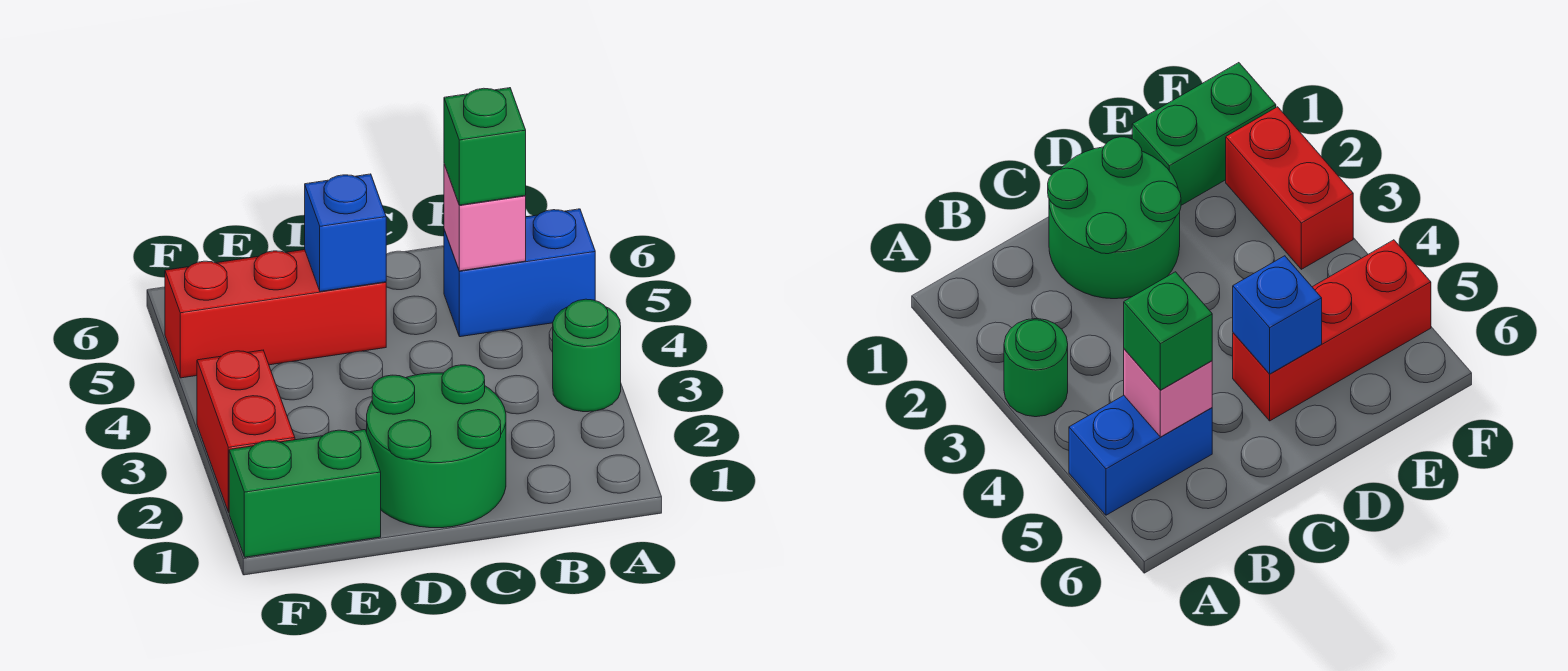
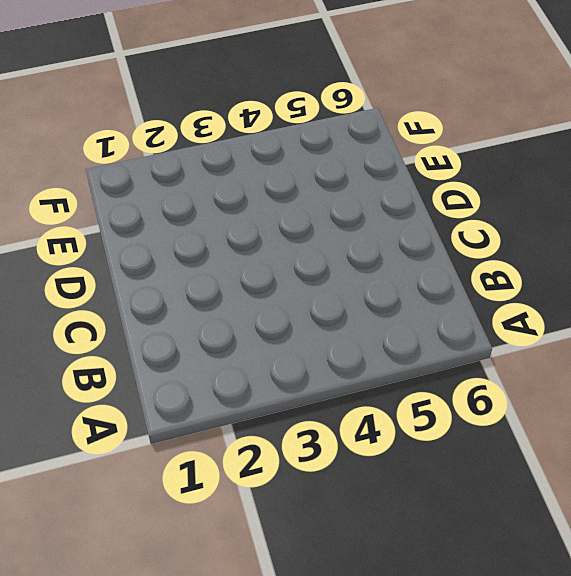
none -> green 1x1 round brick [553,299,621,412]
none -> blue 1x2 brick [444,209,595,337]

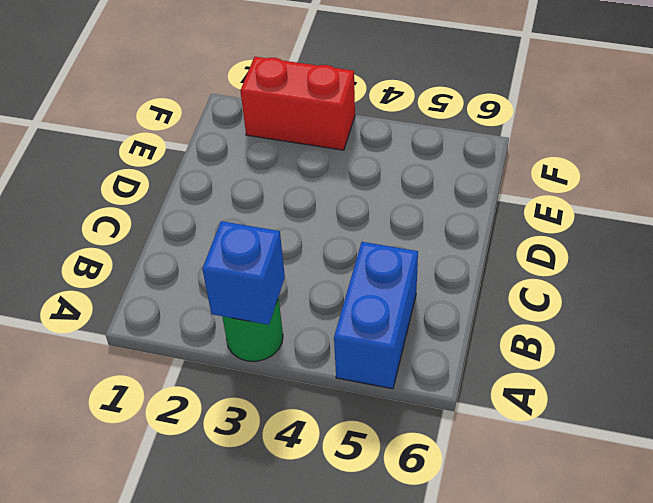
blue 1x1 brick [202,221,285,325] -> blue 1x1 brick moved to [305,174,386,292]
none -> green 2x2 round brick [367,365,506,528]
none -> red 1x3 brick [165,250,386,378]

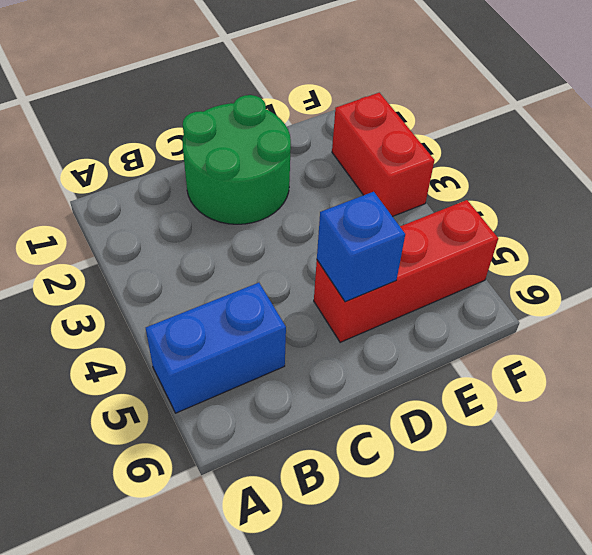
none -> green 1x1 round brick [553,299,621,412]
none -> green 1x2 brick [229,430,381,557]

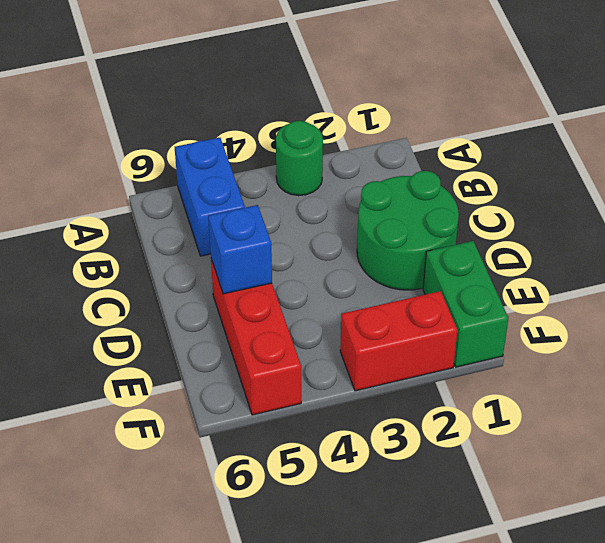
none -> pink 1x1 brick [444,164,526,271]
none -> green 1x1 brick [444,88,526,205]

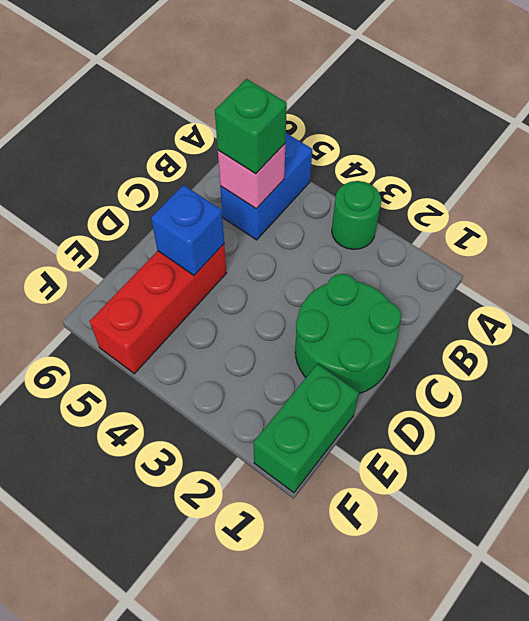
none -> red 1x2 brick [197,350,295,512]

